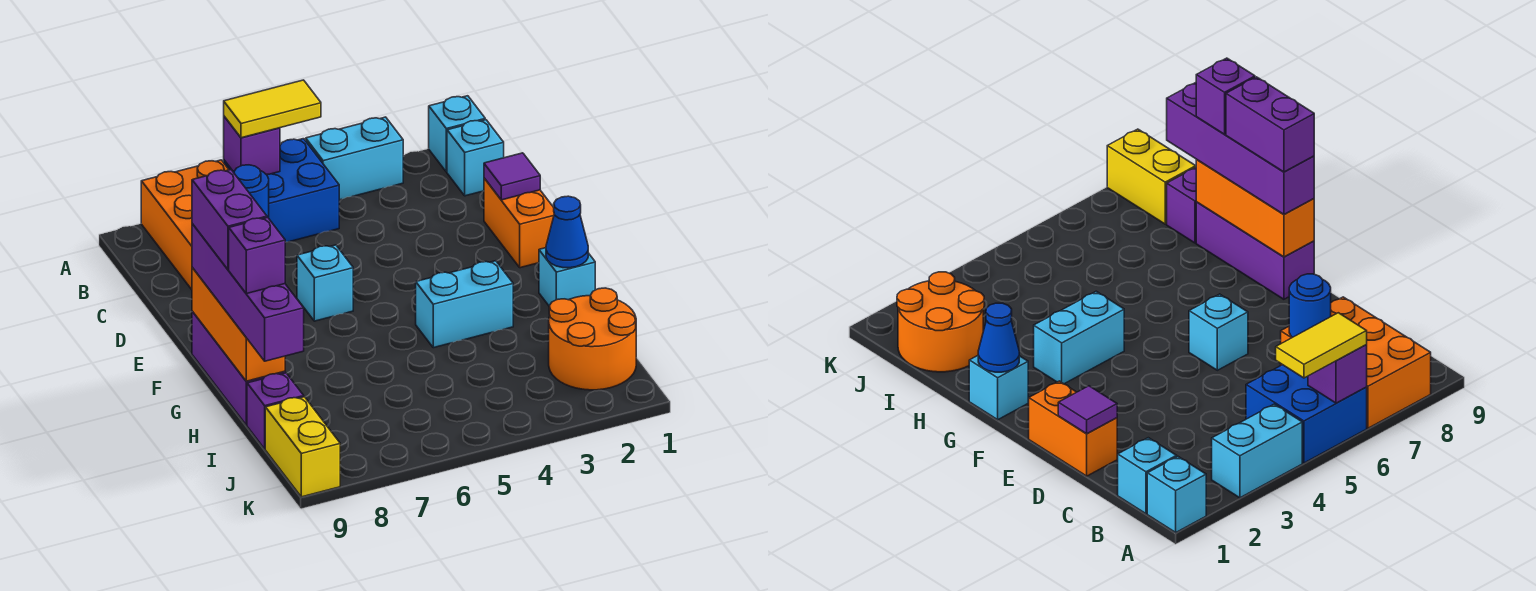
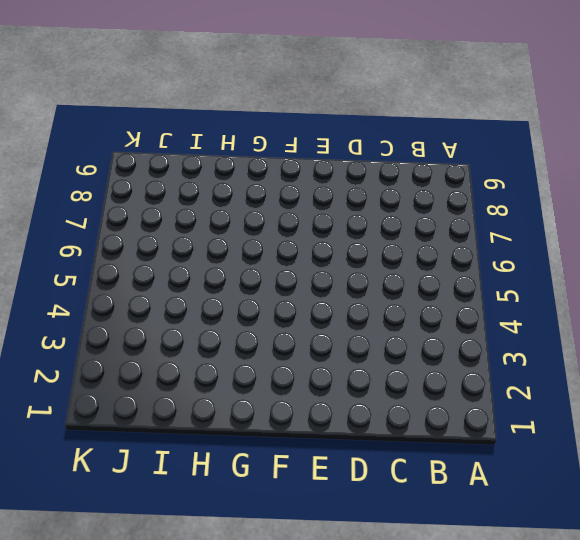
none -> cyan 1x1 brick [429,96,485,172]
none -> cyan 1x2 brick [306,117,403,200]
none -> blue 2x2 brick [224,139,339,242]

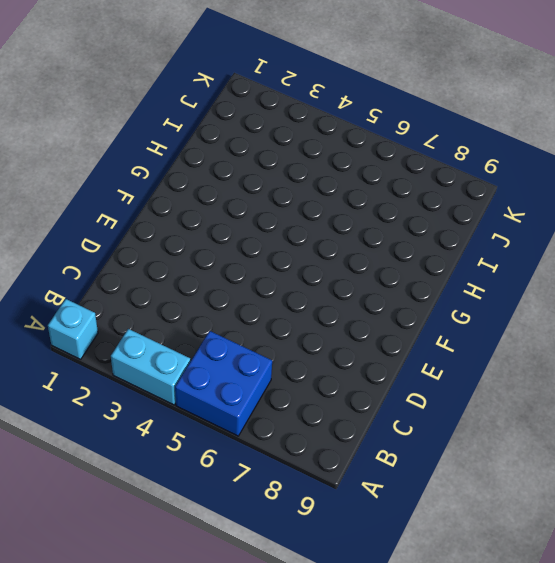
none -> orange 2x3 brick [141,160,229,289]
none -> cyan 1x1 brick [447,120,504,196]
none -> orange 1x2 brick [484,178,554,268]

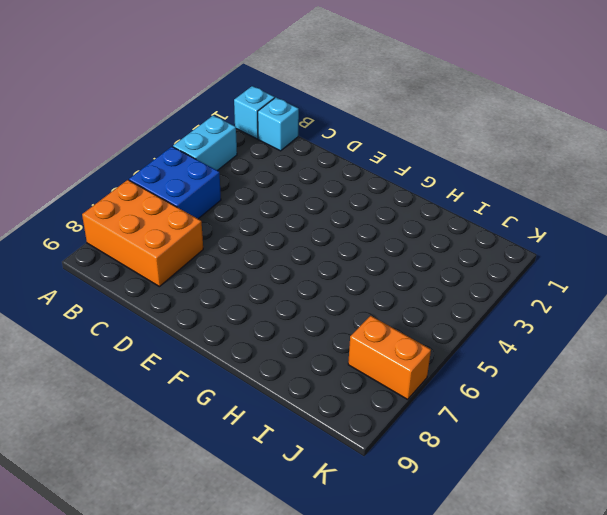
orange 1x2 brick [348,316,431,399] -> orange 1x2 brick moved to [484,178,554,268]
none -> cyan 1x1 brick [297,245,353,321]
none -> purple 1x3 brick [192,311,285,425]
none -> cyan 1x1 brick [539,248,595,306]

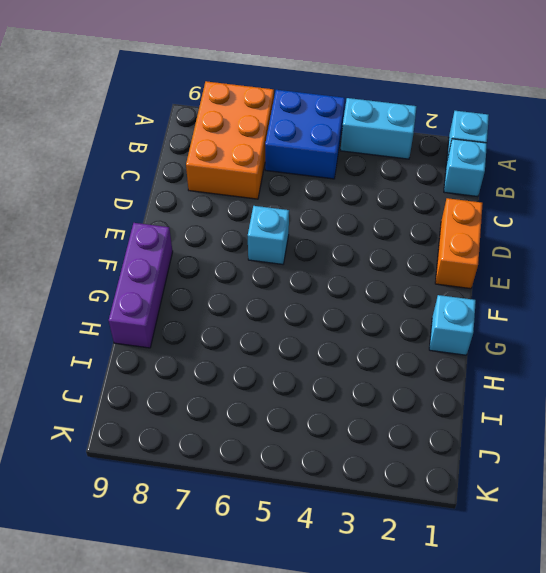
none -> cyan 1x2 brick [416,261,513,348]
none -> orange 2x2 round brick [549,288,636,390]
none -> purple 1x1 brick [247,373,304,449]

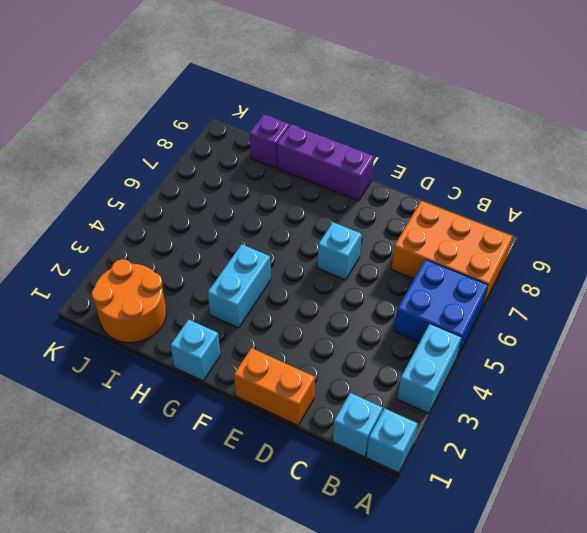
none -> yellow 1x2 brick [265,397,340,497]
none -> purple 1x1 brick [224,116,280,174]
none -> blue 1x1 round brick [233,165,269,218]

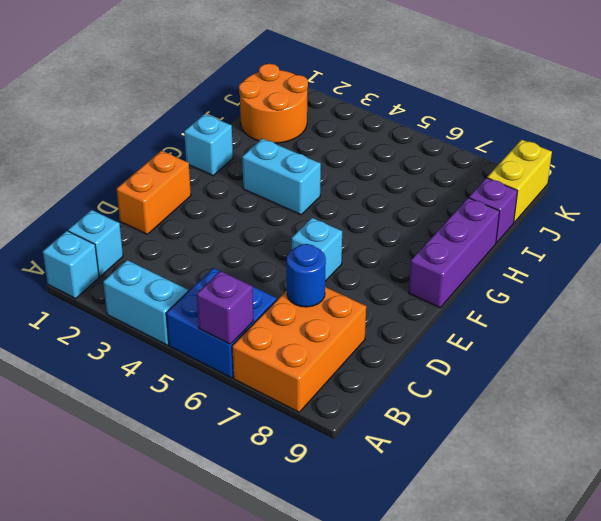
none -> purple 1x1 tile [484,153,540,200]
none -> orange 1x3 brick [192,268,285,381]
none -> blue 1x1 cone [546,196,588,268]

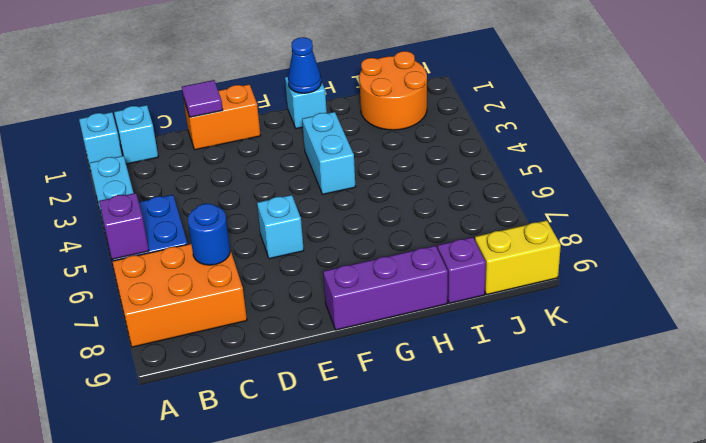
none -> orange 1x3 brick [192,268,285,381]
none -> yellow 1x2 tile [224,80,321,138]
none -> purple 1x4 brick [192,224,304,361]

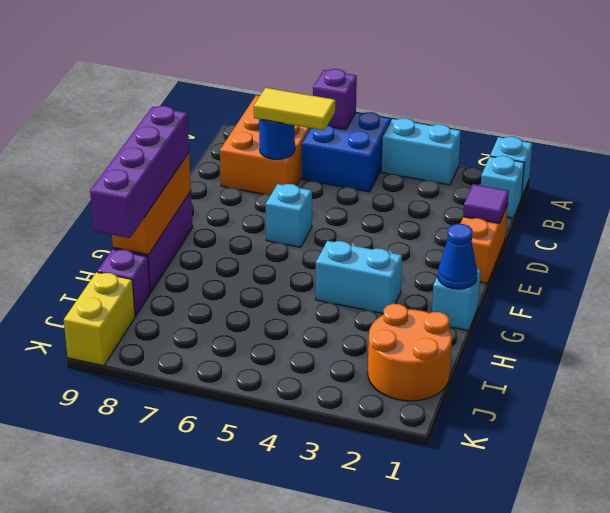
yellow 1x2 tile [254,88,335,130] -> yellow 1x2 tile moved to [224,80,321,138]
none -> purple 1x2 brick [192,170,267,270]
none -> purple 1x1 brick [229,217,285,294]

